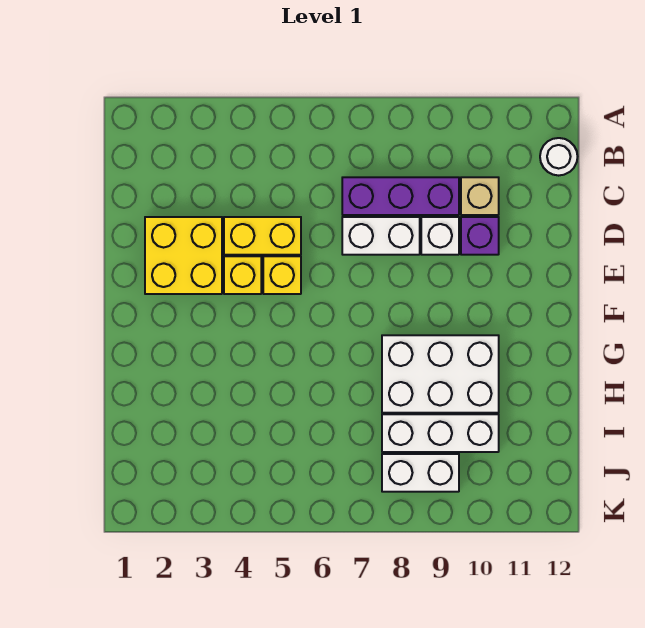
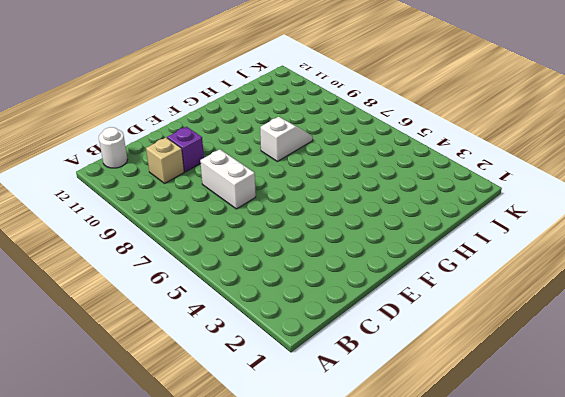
white 1x2 slope [260,117,313,161] -> white 2x3 brick [382,335,499,413]
none -> purple 1x3 brick [342,177,459,215]
none -> yellow 2x2 brick [145,217,222,294]
none -> yellow 1x2 brick [224,217,301,255]

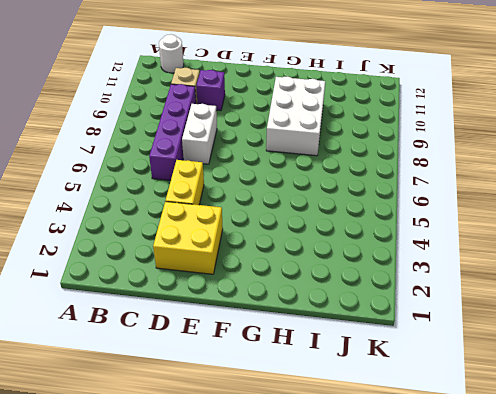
purple 1x4 brick [149,84,196,181] -> purple 1x3 brick [342,177,459,215]
none -> white 1x1 brick [421,217,459,255]
none -> yellow 1x1 brick [224,256,261,294]
none -> yellow 1x1 brick [263,256,301,294]

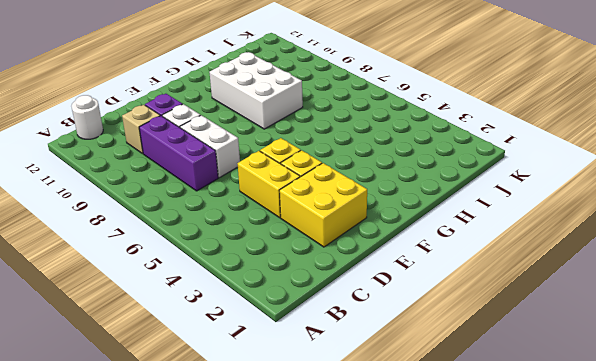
none -> white 1x3 brick [382,414,499,452]
none -> white 1x2 brick [382,454,459,492]

